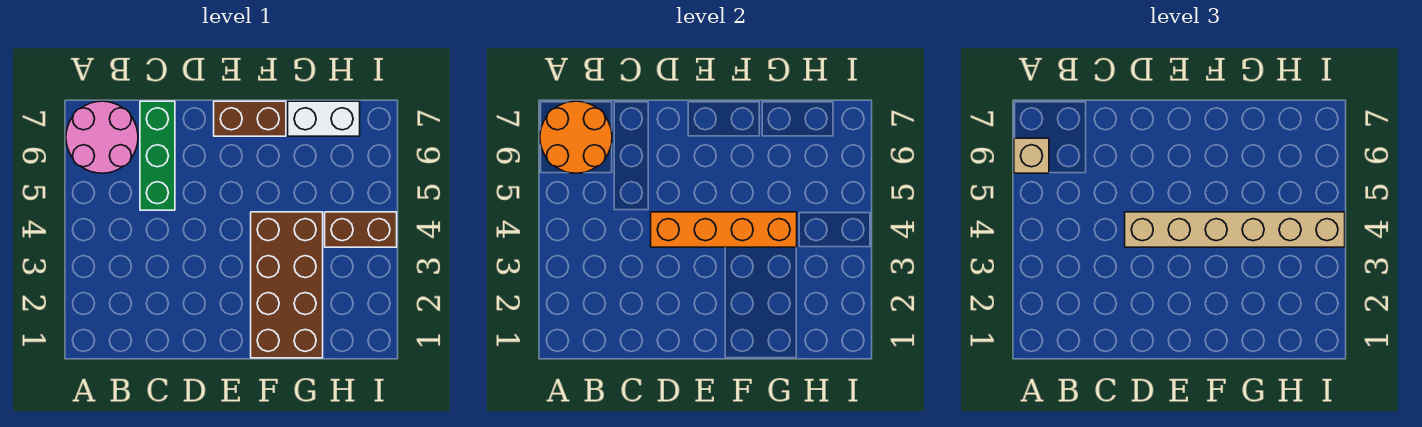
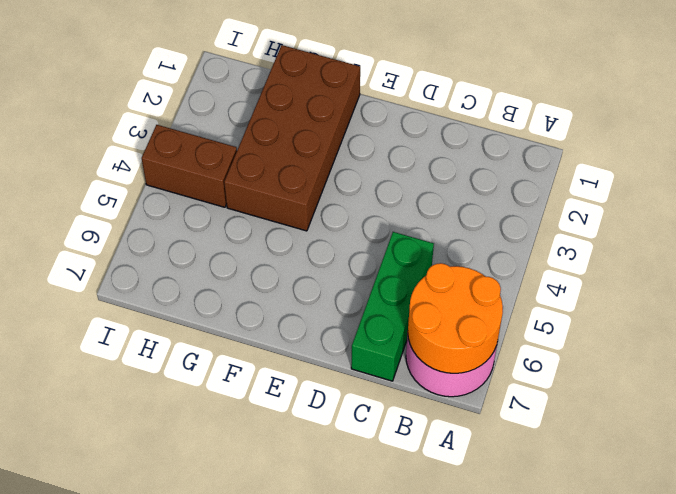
none -> brown 1x2 brick [214,101,286,136]
none -> white 1x2 brick [288,101,360,136]

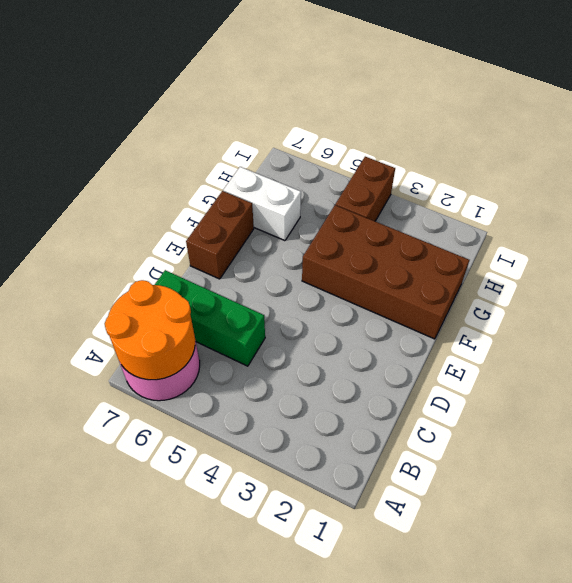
white 1x2 brick [223,167,301,241] -> white 1x2 brick turned to [288,101,360,136]
none -> orange 1x4 brick [651,212,797,247]
none -> tan 1x1 brick [1014,138,1049,173]

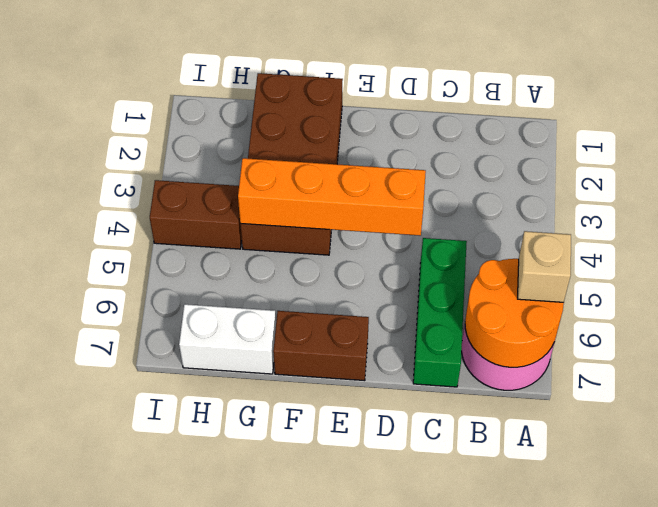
none -> tan 1x6 brick [1125,212,1345,247]

